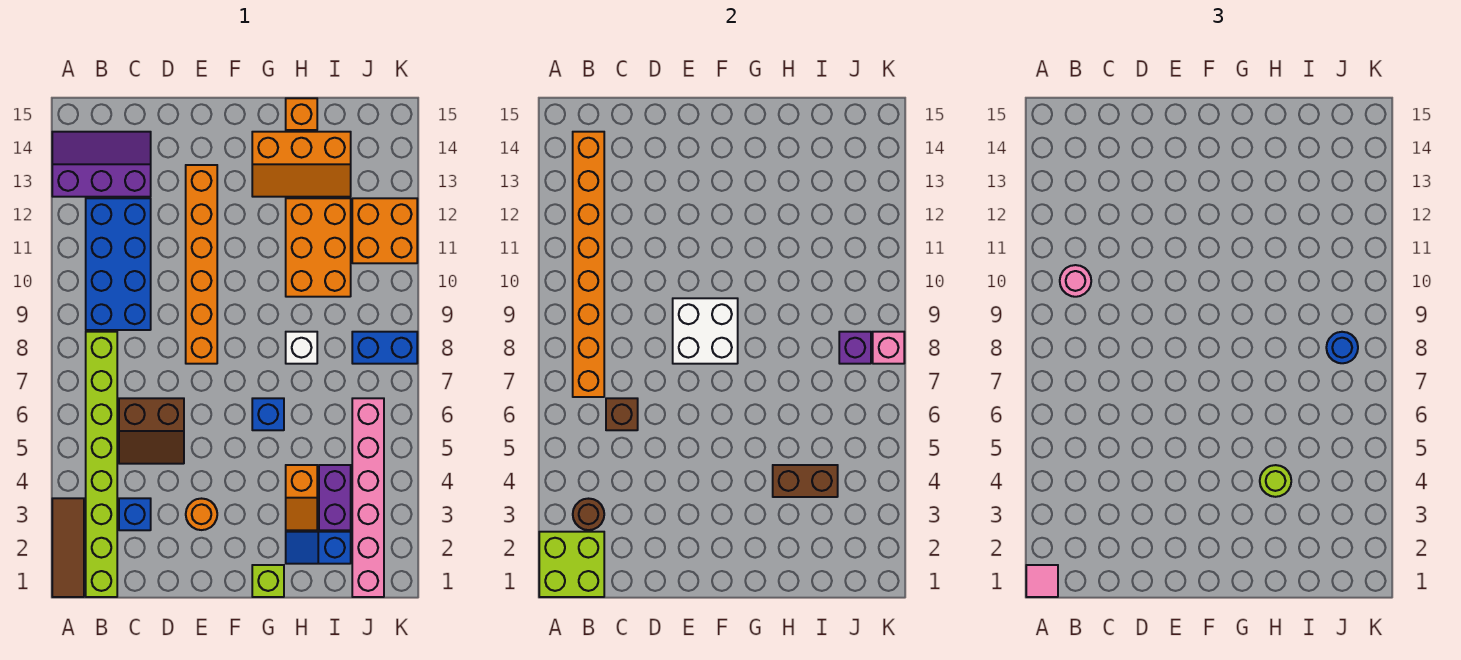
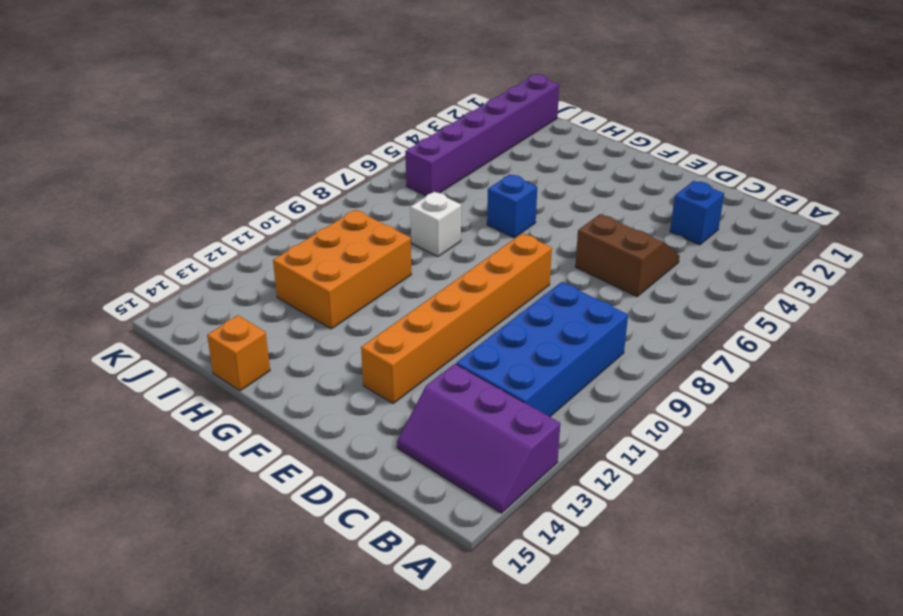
purple 1x6 brick [405,74,559,196] -> pink 1x6 brick [352,398,384,597]
none -> brown 1x3 tile [52,498,84,597]
none -> lime 1x8 brick [86,332,117,597]
none -> orange 1x1 round brick [186,499,217,530]
none -> lime 1x1 brick [252,565,284,597]

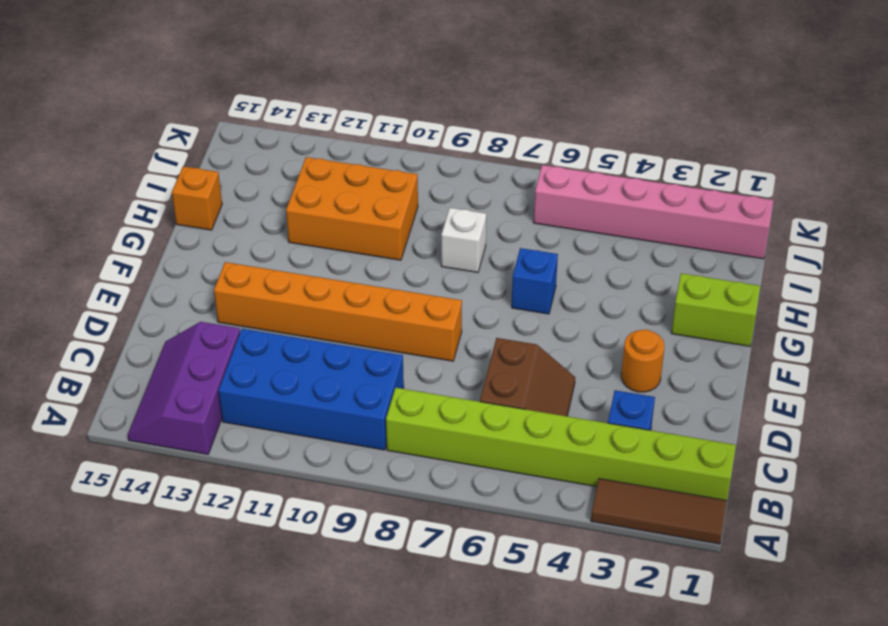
lime 1x2 brick [671,273,760,346] -> lime 1x1 brick [252,565,284,597]
none -> orange 2x3 slope [252,132,351,197]
none -> blue 1x2 slope [286,532,351,564]
none -> orange 1x2 slope [286,465,317,530]
none -> purple 1x2 brick [319,465,351,530]

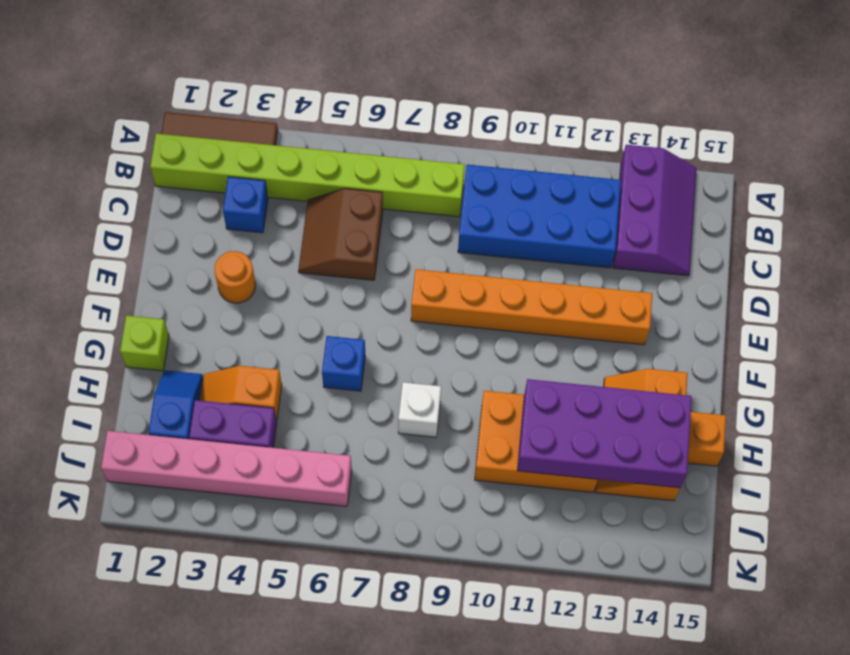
purple 2x4 brick [517,379,692,488] -> none
none -> blue 1x2 brick [352,332,417,364]
none -> orange 2x2 brick [352,198,417,263]
none -> lime 2x2 brick [539,532,604,597]
none -> brown 1x1 round brick [573,499,604,530]

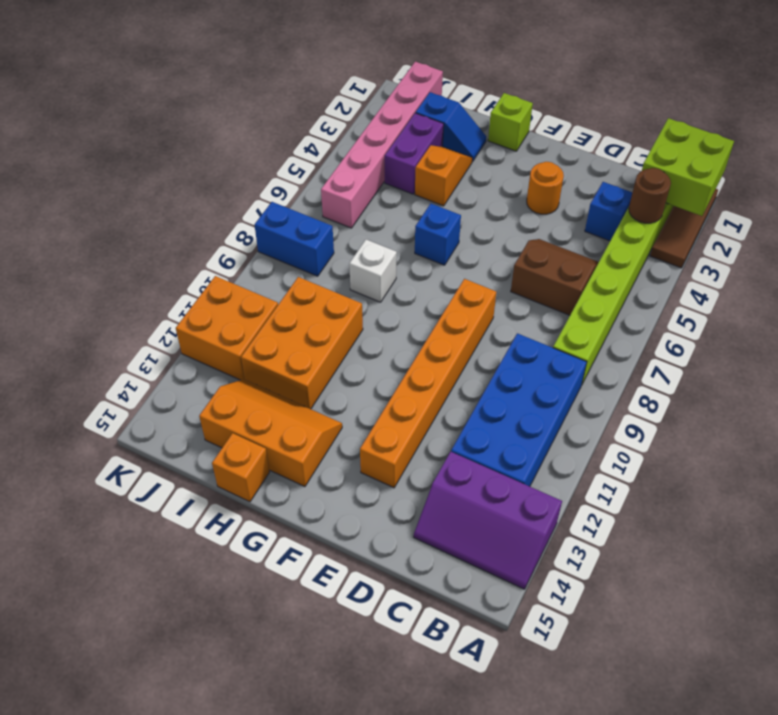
none -> orange 1x8 brick [573,132,604,397]
none -> brown 1x1 brick [606,398,638,430]
none -> white 2x2 brick [673,298,738,364]
none -> brown 1x2 brick [773,465,838,497]

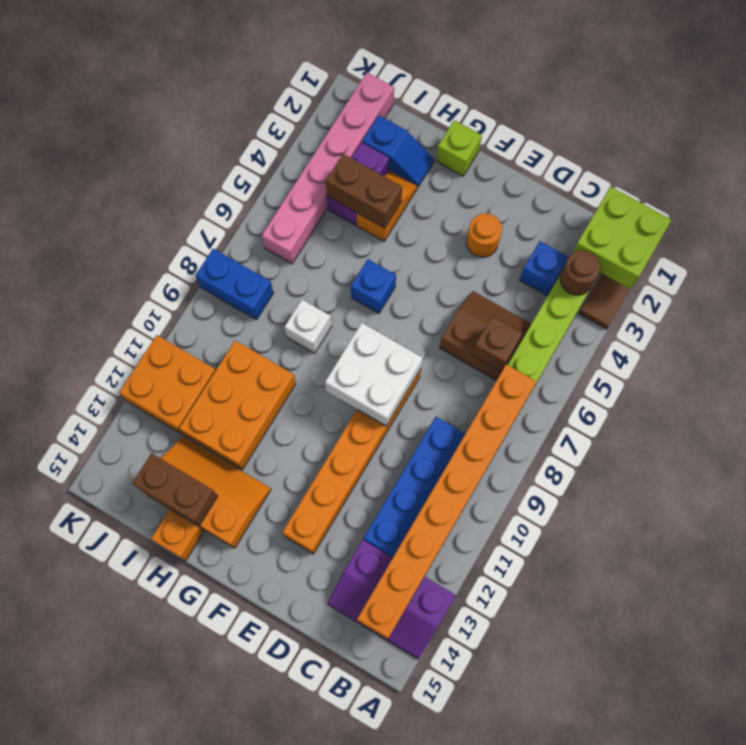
brown 1x2 brick [132,453,218,525] -> none
none -> purple 1x1 brick [839,332,871,364]
none -> pink 1x1 brick [873,332,904,364]
none -> pink 1x1 tile [1026,565,1058,597]
none -> pink 1x1 round brick [1060,265,1091,297]

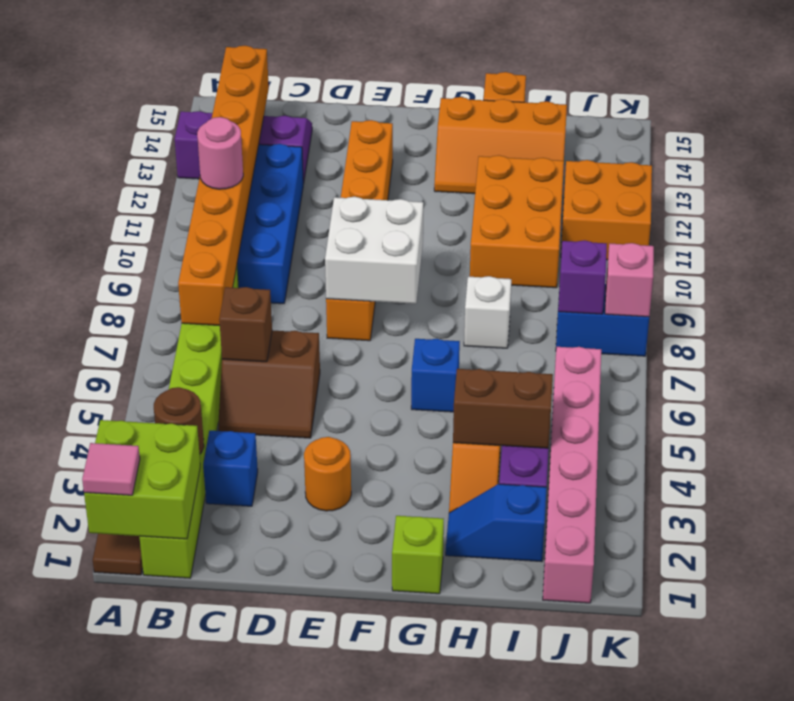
none -> lime 1x1 round brick [1260,465,1291,497]
none -> blue 1x1 round brick [1326,332,1358,363]

